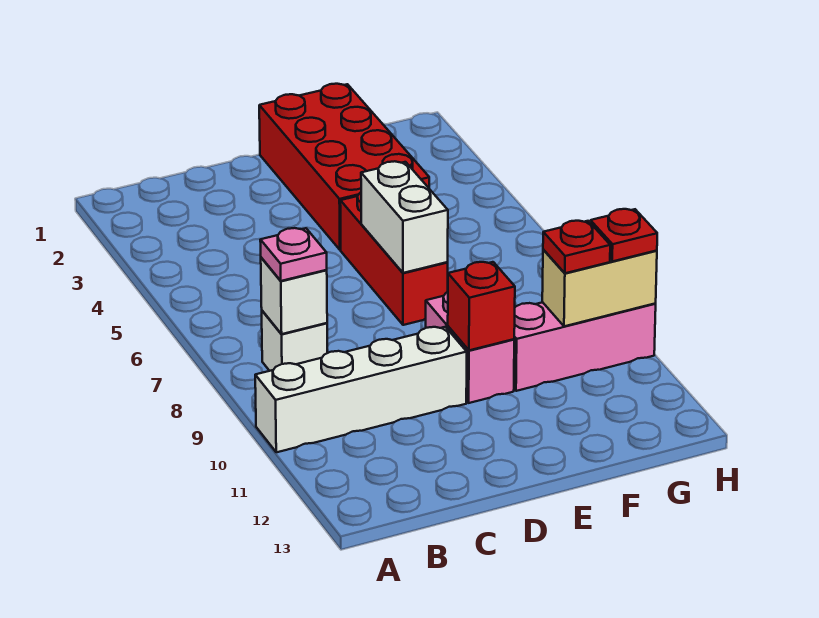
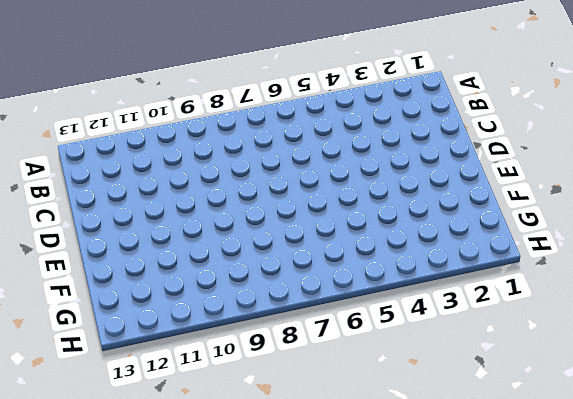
none -> white 1x4 brick [255,327,467,452]
none -> white 1x1 brick [262,311,328,371]
none -> red 2x4 brick [259,84,429,250]

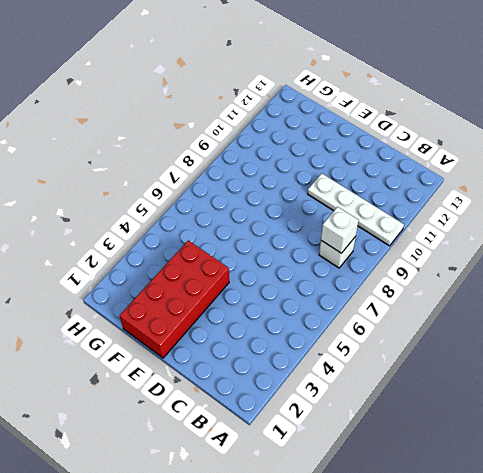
white 1x4 plate [308,173,404,246] -> white 1x4 brick [255,327,467,452]
none -> red 1x3 brick [340,192,448,325]
none -> pink 1x2 brick [426,292,514,403]
none -> pink 1x3 brick [514,302,656,391]

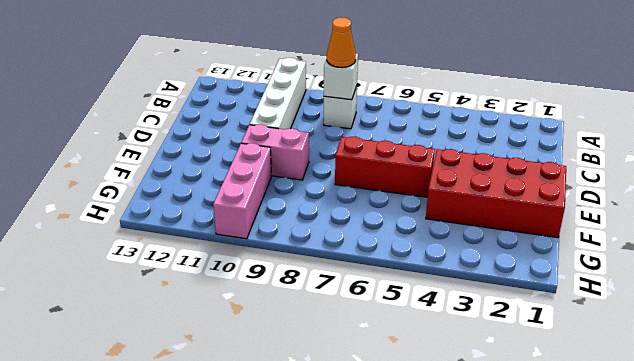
orange 1x1 cone [327,18,356,68] -> pink 1x1 plate [260,228,327,281]
none -> white 1x2 brick [361,161,448,273]
none -> red 1x1 brick [448,262,515,350]
none -> tan 1x2 brick [542,250,657,326]

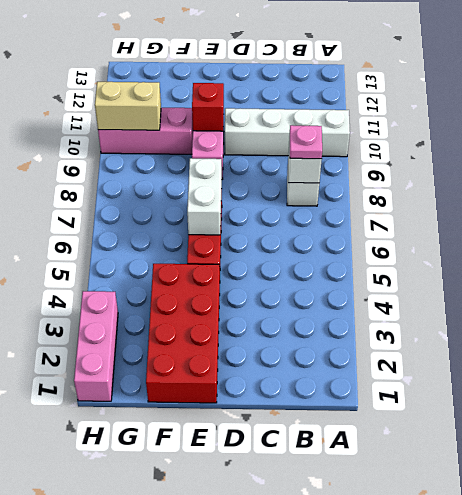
pink 1x3 brick [74,291,118,401] -> none
none -> red 1x1 plate [543,221,610,273]
none -> red 1x1 plate [590,209,657,261]

